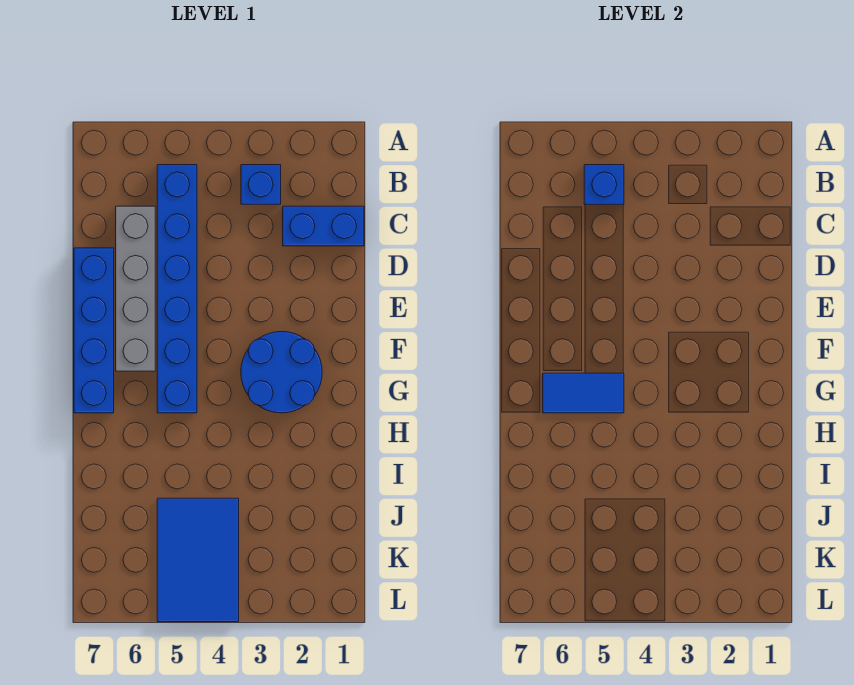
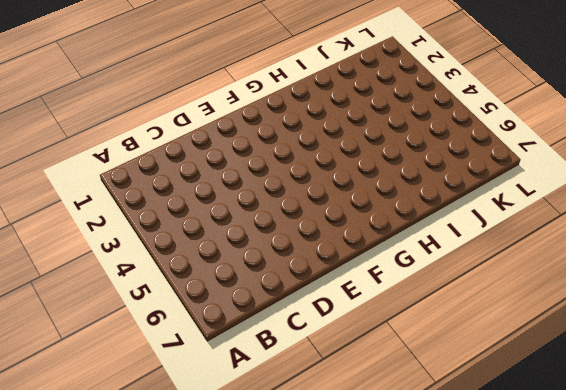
none -> blue 1x1 brick [241,165,281,204]
none -> blue 1x6 brick [157,165,197,413]

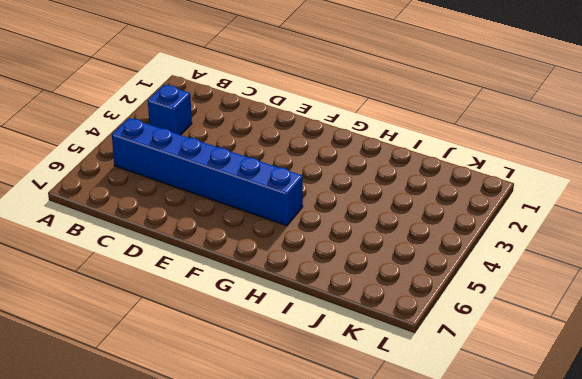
none -> blue 1x2 brick [283,206,364,246]
none -> grey 1x4 brick [116,206,155,371]

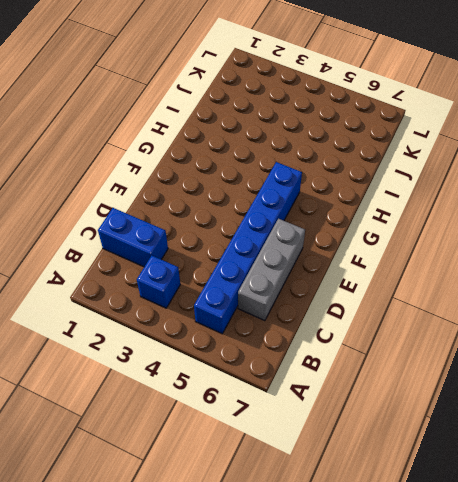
grey 1x3 brick [238,219,305,321] -> grey 1x4 brick [116,206,155,371]
none -> blue 1x4 brick [74,248,114,413]
none -> blue 2x2 round brick [241,332,322,413]

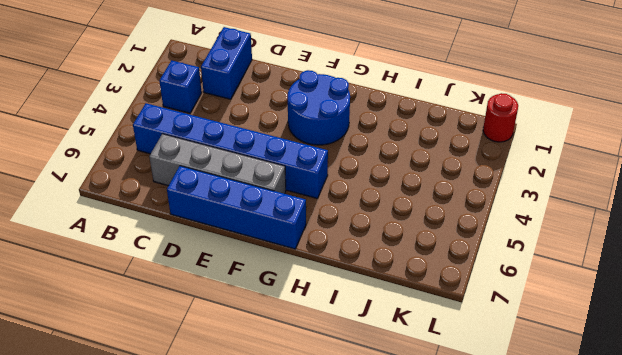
red 1x1 round brick [483,93,518,142] -> none
none -> blue 2x3 tile [157,498,239,622]
none -> blue 1x1 brick [584,165,624,204]

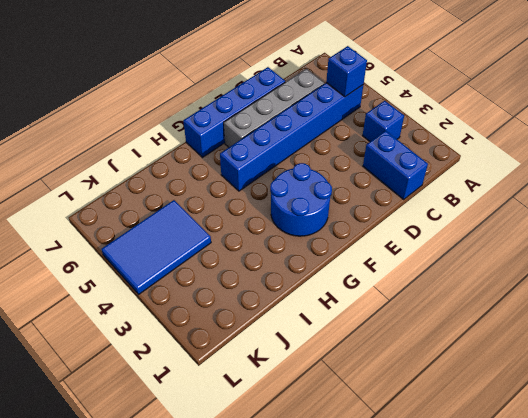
none -> blue 1x2 tile [543,373,624,413]

